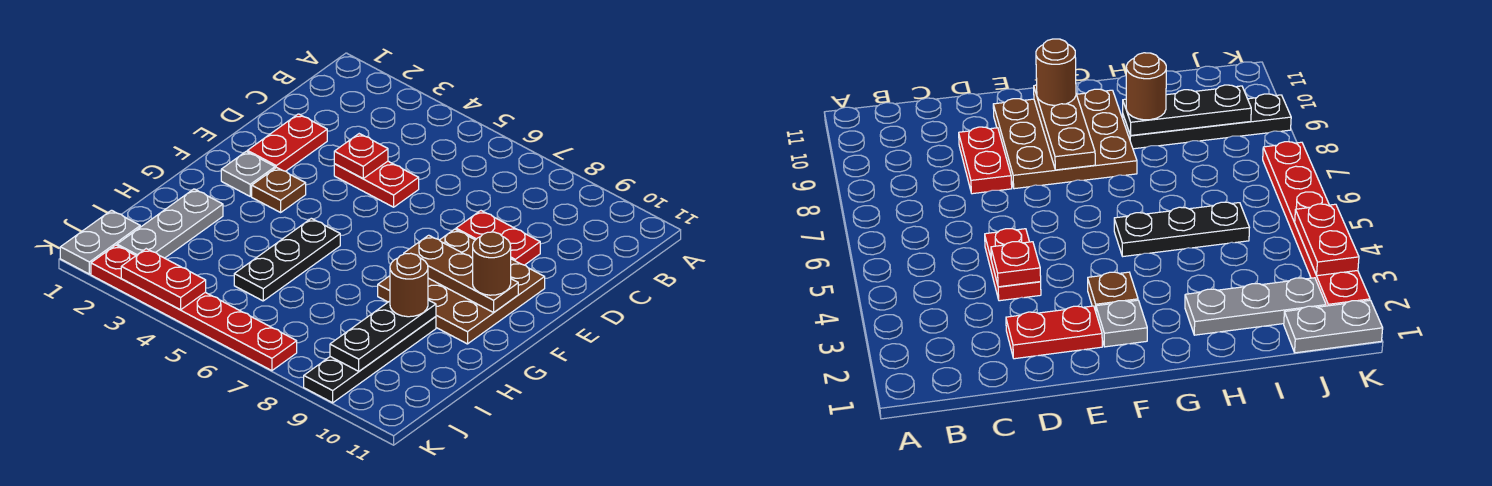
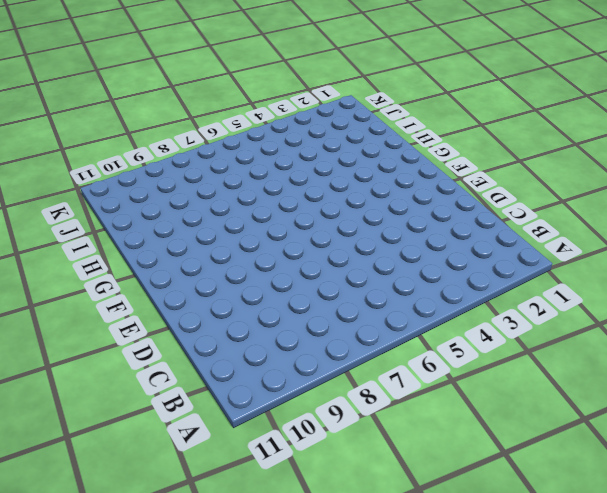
none -> red 1x2 plate [247,114,327,171]
none -> red 1x2 plate [334,161,419,207]
none -> red 1x2 plate [456,211,540,265]

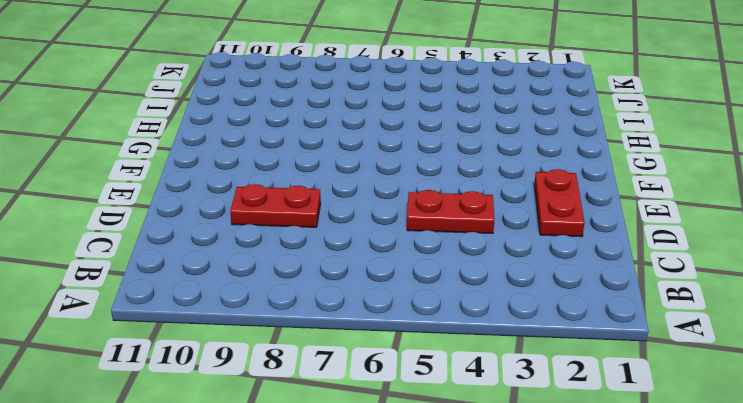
none -> brown 3x3 plate [378,229,545,344]
none -> grey 1x1 plate [221,151,275,196]
none -> brown 1x1 plate [252,167,306,212]

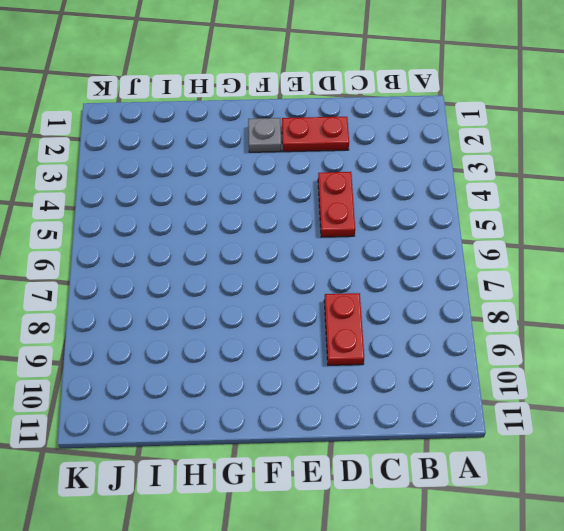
none -> brown 3x3 plate [378,229,545,344]
none -> brown 1x1 plate [252,167,306,212]
none -> black 1x3 plate [234,218,340,301]

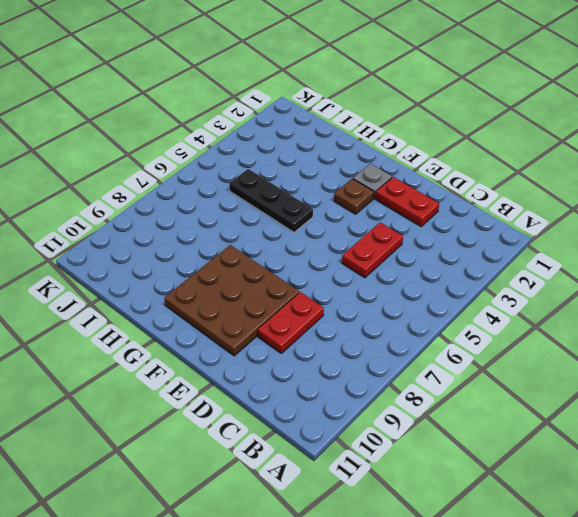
none -> grey 1x3 plate [117,189,223,258]
none -> black 1x4 plate [304,317,436,403]
none -> grey 1x2 plate [60,210,140,274]

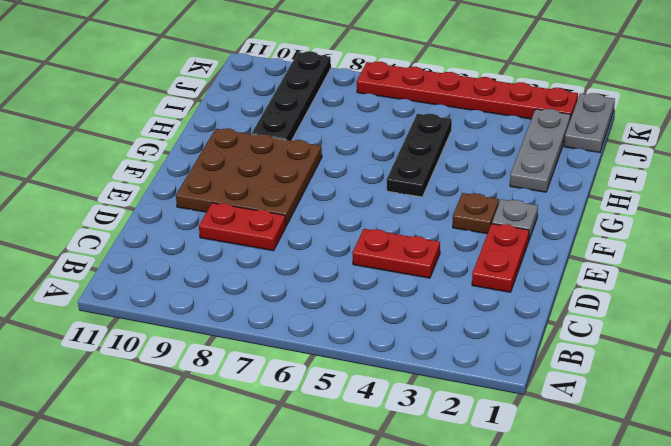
none -> red 1x1 plate [334,134,388,178]
none -> brown 1x3 plate [404,235,518,312]
none -> black 1x3 plate [330,300,436,371]

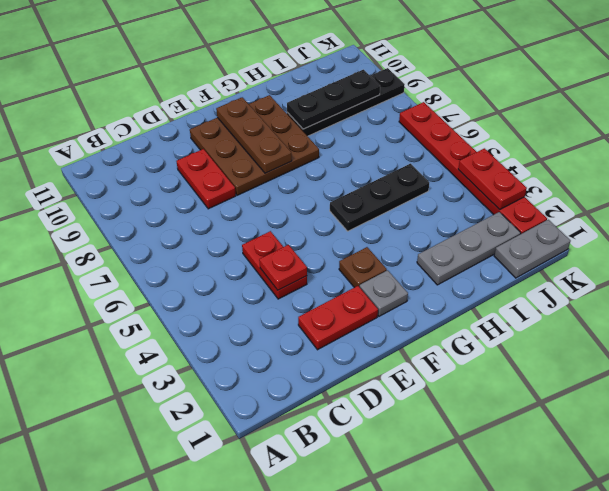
none -> brown 1x1 round brick [473,232,511,295]
none -> brown 1x1 round brick [390,253,428,317]

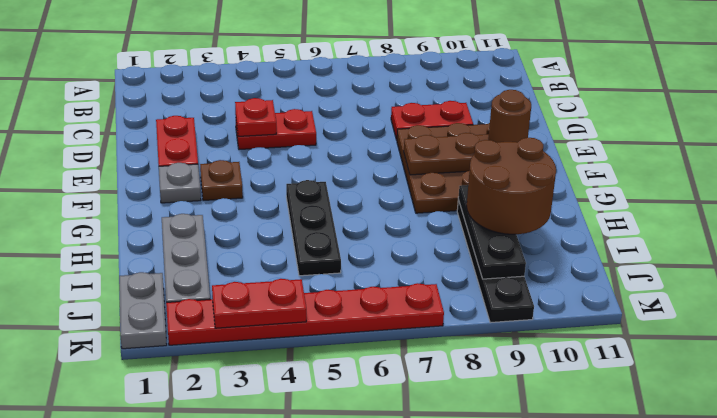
brown 2x2 round brick [467,138,556,234] -> brown 1x1 round brick [390,253,428,317]

